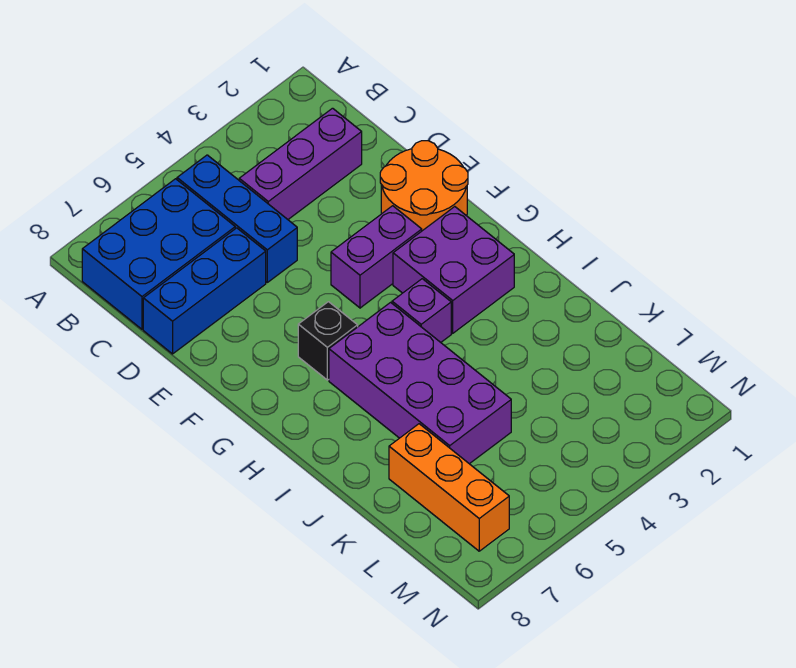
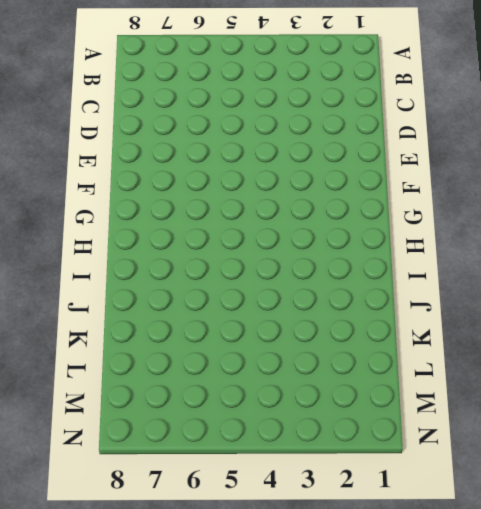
none -> blue 1x3 brick [177,155,297,282]
none -> blue 2x3 brick [82,179,235,329]

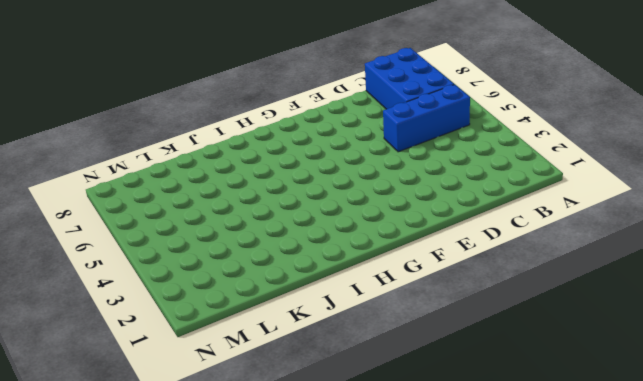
none -> purple 1x3 brick [239,108,362,219]
none -> blue 1x3 brick [143,228,266,354]

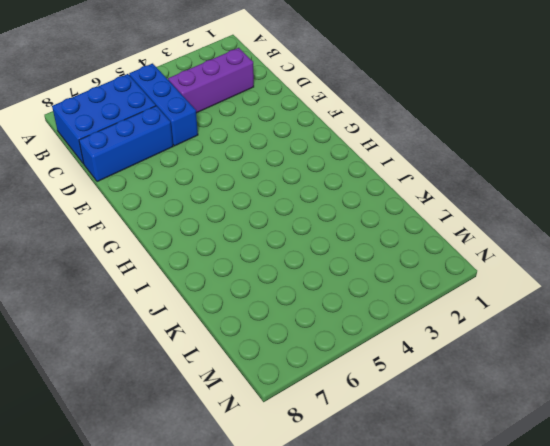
none -> orange 2x2 round brick [380,141,468,231]
none -> purple 1x2 brick [331,206,422,308]

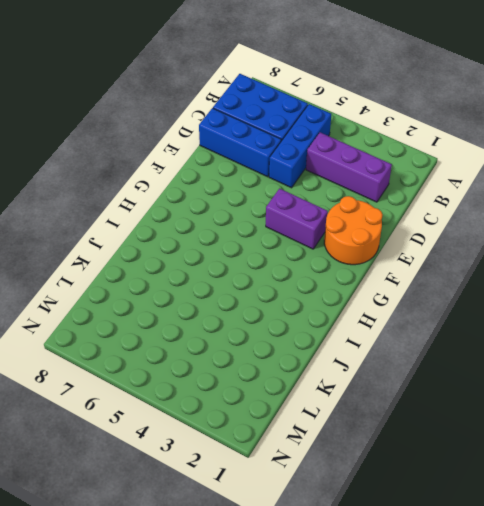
none -> purple 2x2 brick [393,207,514,333]
none -> black 1x1 brick [298,302,358,380]

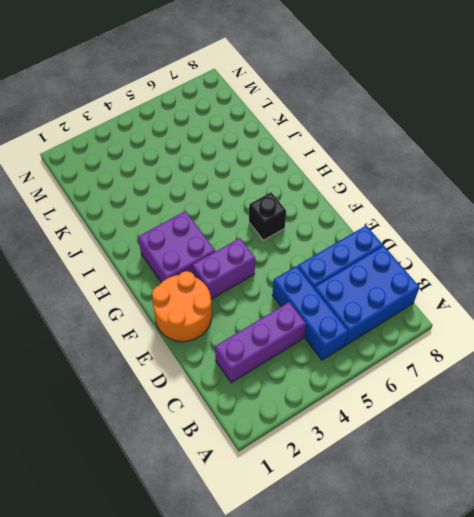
none -> purple 1x1 brick [392,279,451,342]
none -> purple 2x4 brick [329,302,511,464]

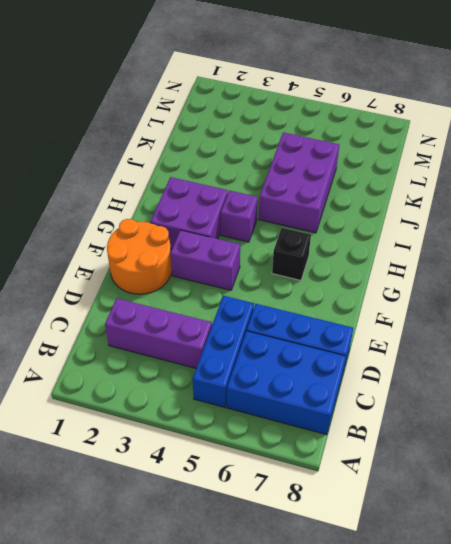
purple 2x3 brick [259,132,339,233] -> purple 2x4 brick [329,302,511,464]
none -> orange 1x3 brick [389,424,509,551]

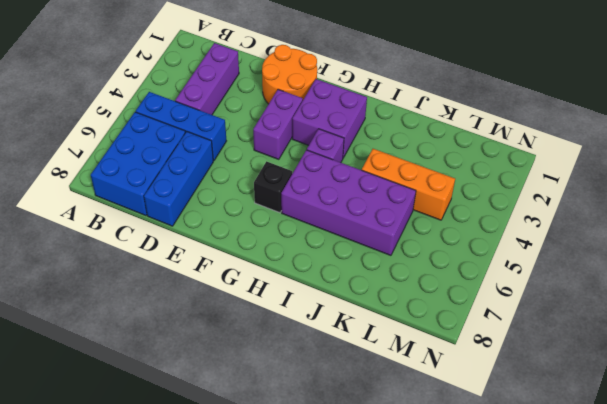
orange 1x3 brick [362,149,455,220] -> orange 1x3 brick moved to [389,424,509,551]

